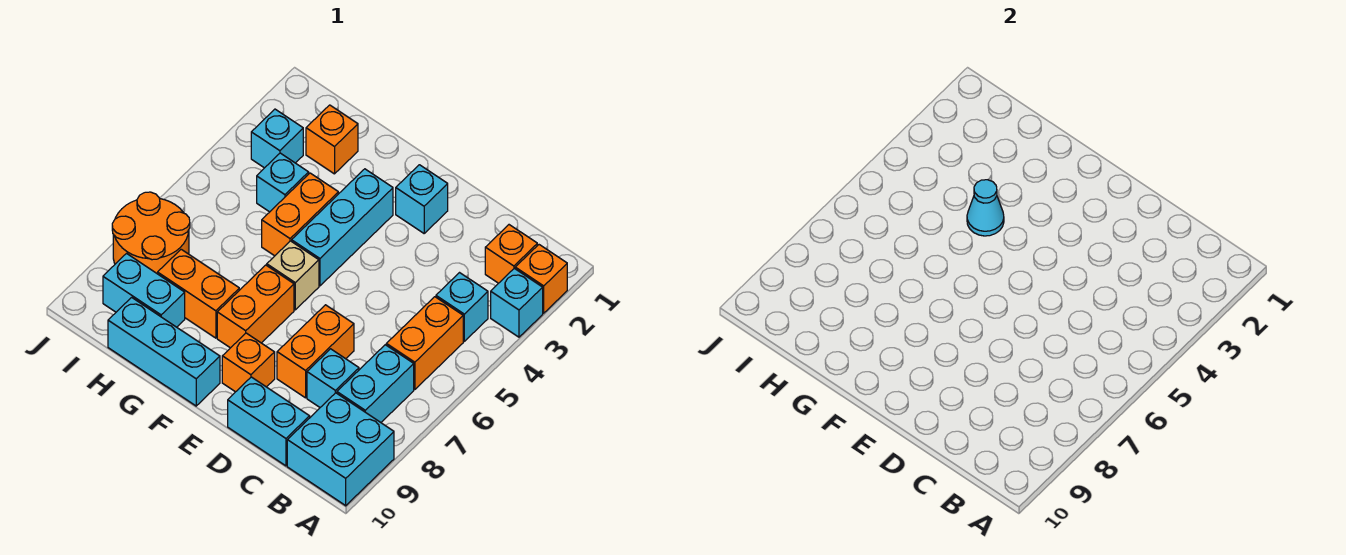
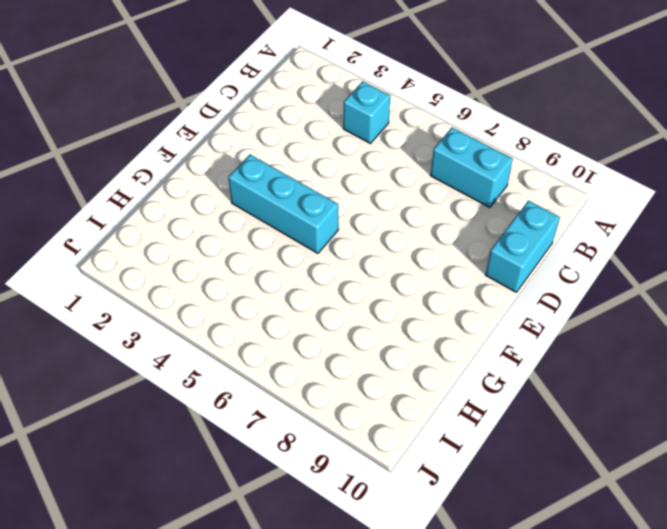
none -> orange 1x1 brick [515,245,567,313]
none -> cyan 1x1 brick [491,268,543,337]
none -> cyan 2x2 brick [287,393,394,506]

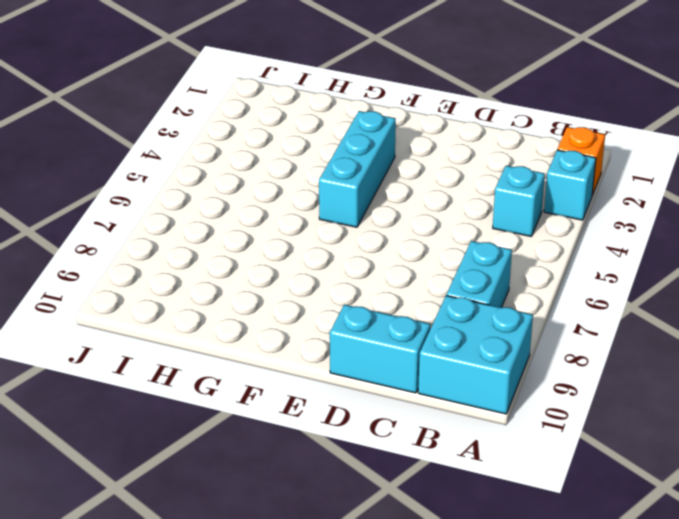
none -> orange 1x1 brick [485,225,537,283]
none -> orange 1x2 brick [386,297,463,389]
none -> cyan 1x1 brick [307,349,359,407]

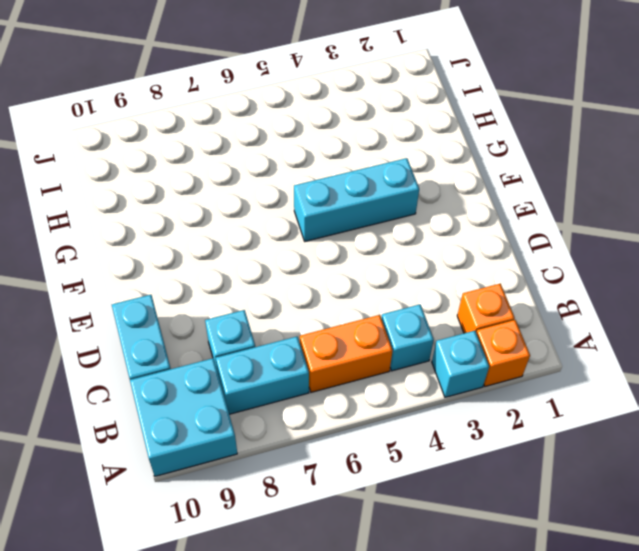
none -> orange 1x2 brick [277,305,354,398]
none -> cyan 1x1 brick [396,165,448,233]
none -> orange 1x1 brick [222,333,275,392]

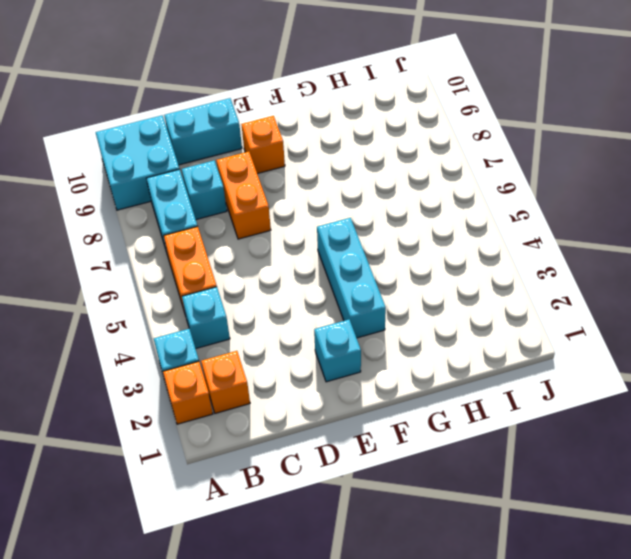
none -> tan 1x1 brick [267,241,319,310]
none -> orange 1x2 brick [217,265,294,348]
none -> cyan 1x3 brick [108,297,220,406]

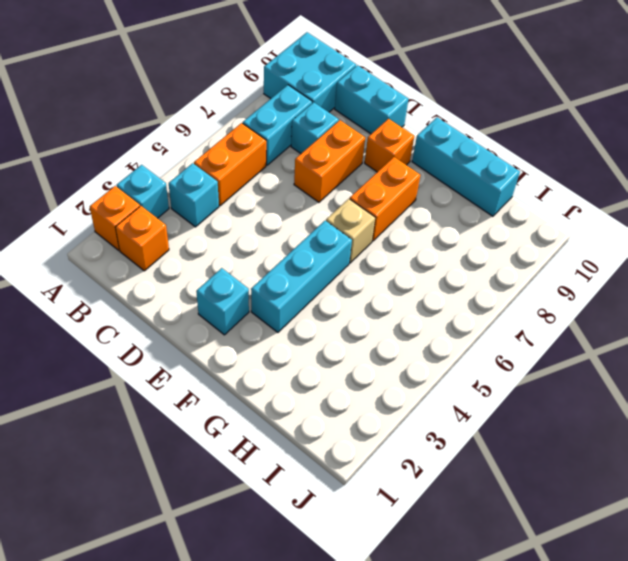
none -> orange 1x2 brick [262,173,338,256]
none -> orange 1x2 brick [158,249,239,338]
none -> orange 1x1 brick [306,105,358,174]

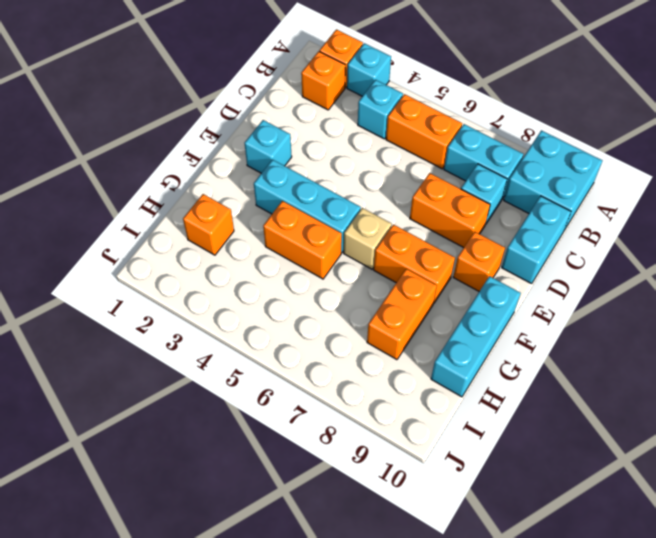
none -> cyan 1x1 brick [257,153,309,212]
none -> cyan 1x2 brick [103,254,185,327]
none -> cyan 1x1 brick [251,109,303,168]

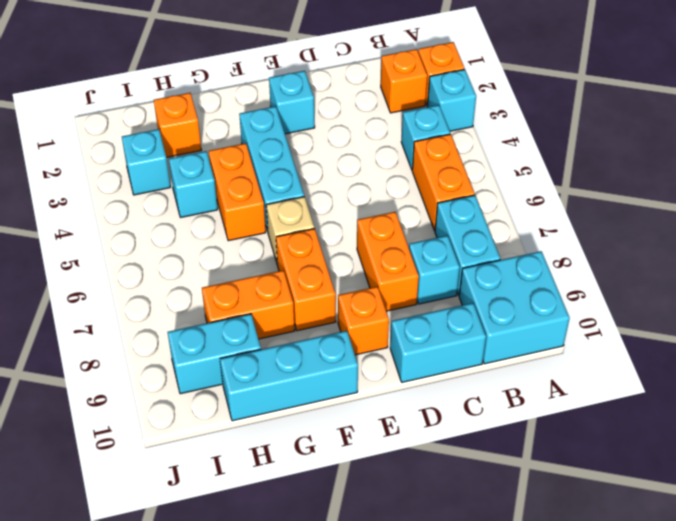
none -> orange 2x2 round brick [112,192,190,274]
none -> cyan 1x1 cone [967,180,1004,236]

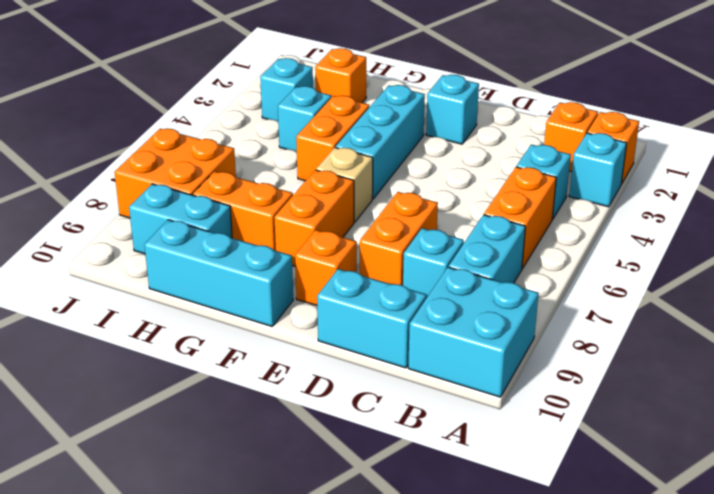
orange 2x2 brick [115,129,236,218] -> orange 2x2 round brick [112,192,190,274]
none -> cyan 1x1 cone [967,180,1004,236]

